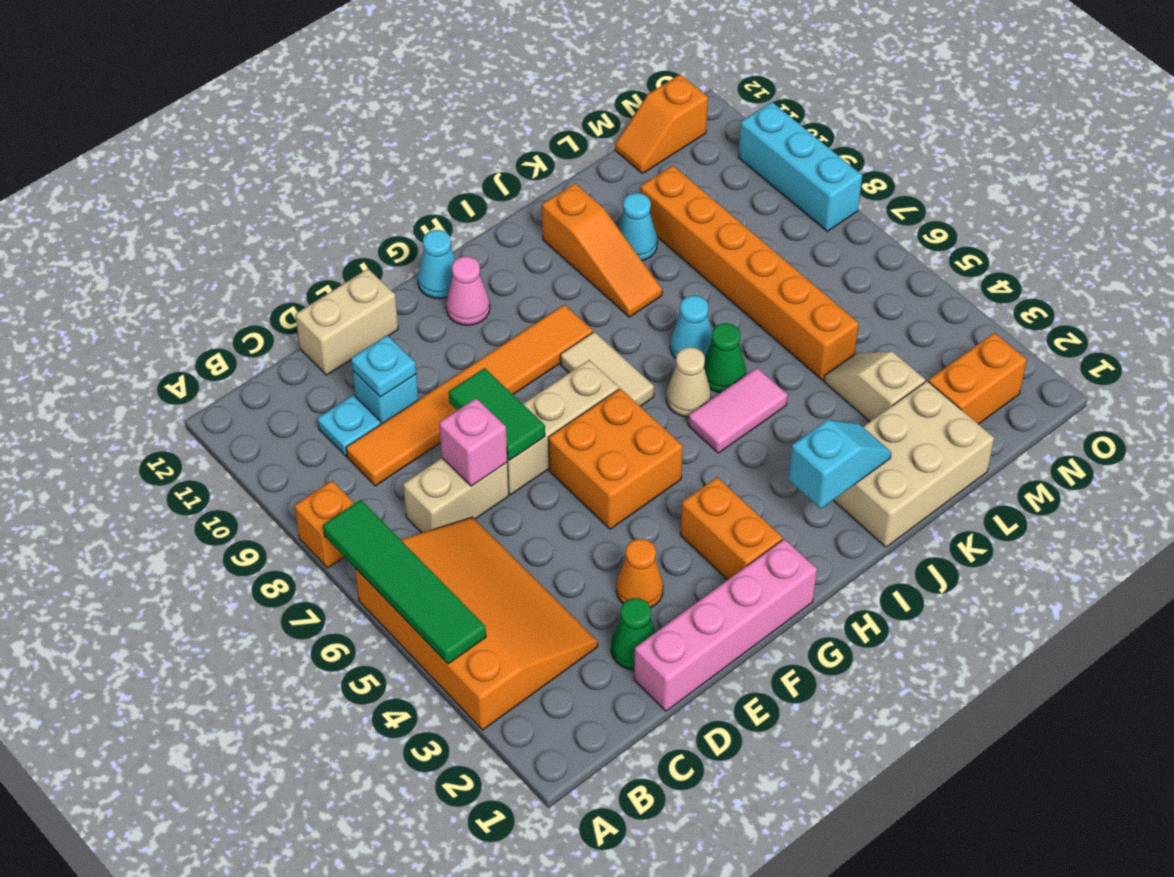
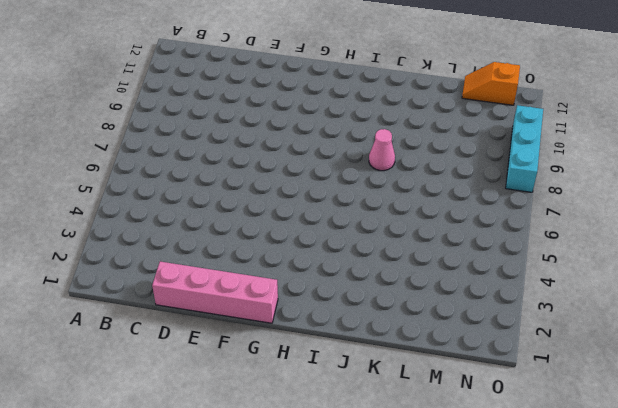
pink 1x1 cone [369,129,395,171] -> pink 1x1 cone moved to [446,256,490,325]
none -> orange 3x4 slope [355,517,598,730]
none -> orange 1x1 brick [295,481,355,568]
none -> tan 1x2 brick [403,458,509,533]
none -> orange 1x6 tile [346,305,593,486]

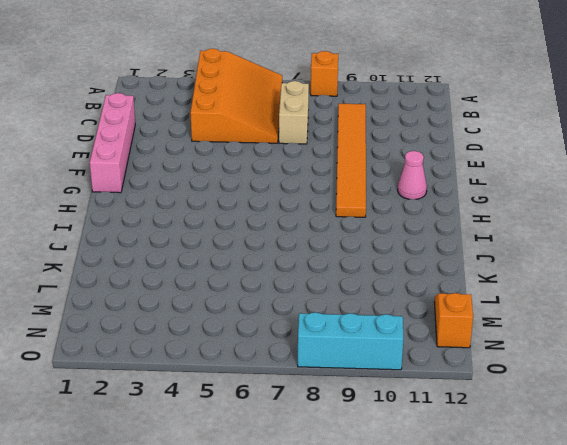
orange 3x4 slope [190,49,282,143] -> orange 3x4 slope turned to [355,517,598,730]
none -> cyan 1x1 plate [317,395,381,456]
none -> green 1x1 cone [611,598,656,670]
none -> cyan 1x1 brick [352,370,418,424]
none -> tan 1x2 brick [295,269,398,375]

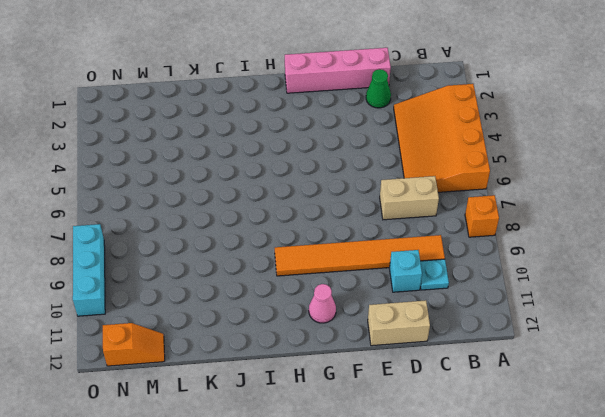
none -> orange 1x1 cone [616,539,663,608]
none -> tan 1x3 brick [507,360,619,494]
none -> orange 2x2 brick [548,388,683,529]
none -> orange 1x2 brick [680,477,783,580]

